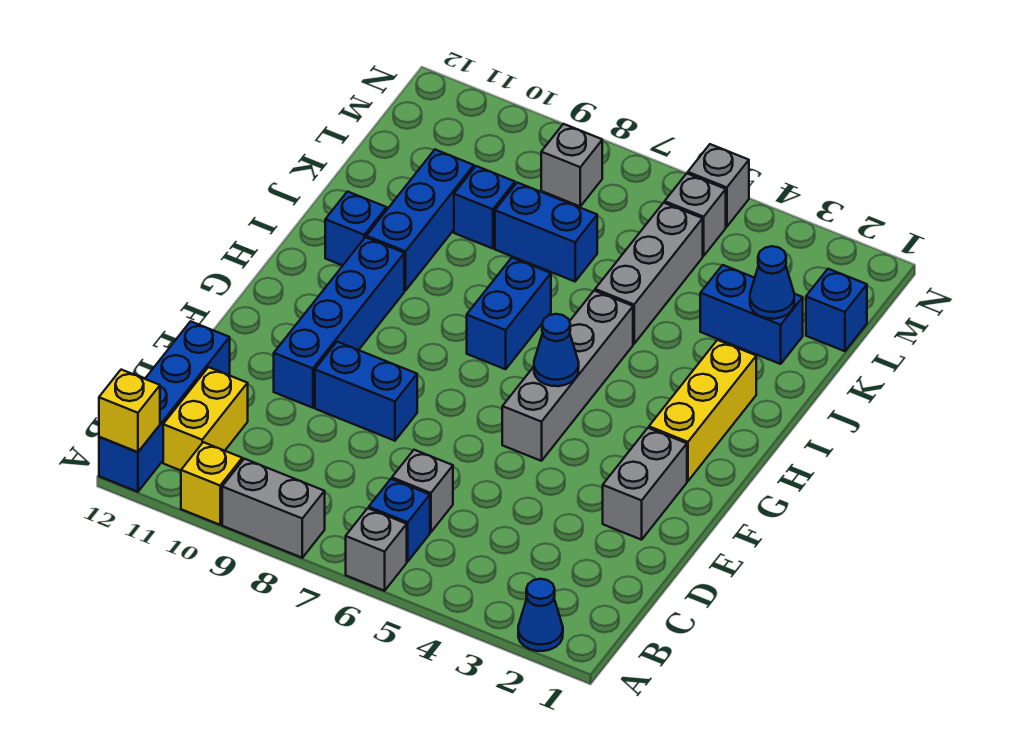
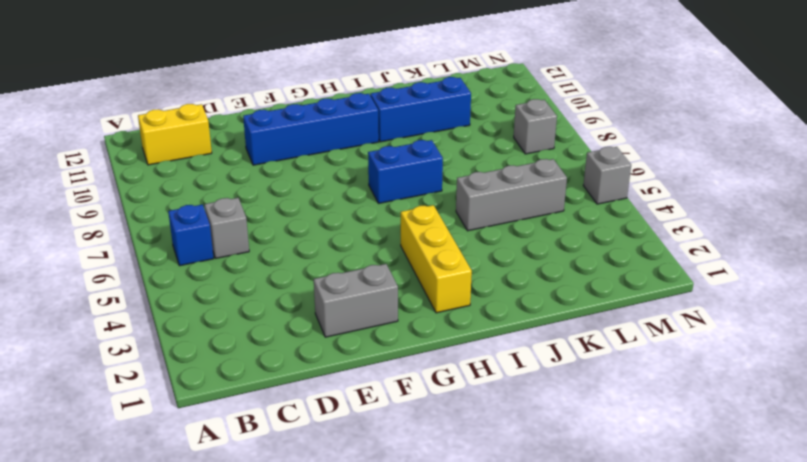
yellow 1x3 brick [400,205,472,313] -> yellow 1x3 brick turned to [649,340,756,481]
none -> blue 1x1 cone [518,579,563,651]
none -> grey 1x1 brick [346,508,407,591]
none -> grey 1x2 brick [222,459,325,558]

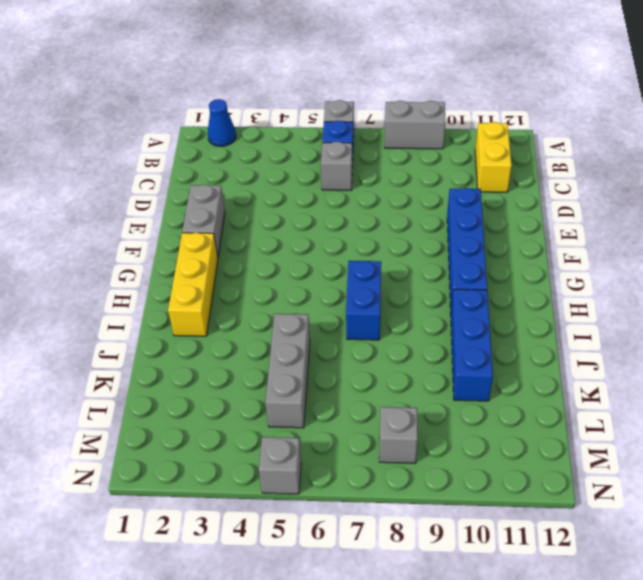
none -> yellow 1x1 brick [181,442,242,525]
none -> blue 1x4 brick [99,321,230,492]
none -> blue 1x2 brick [315,342,417,441]

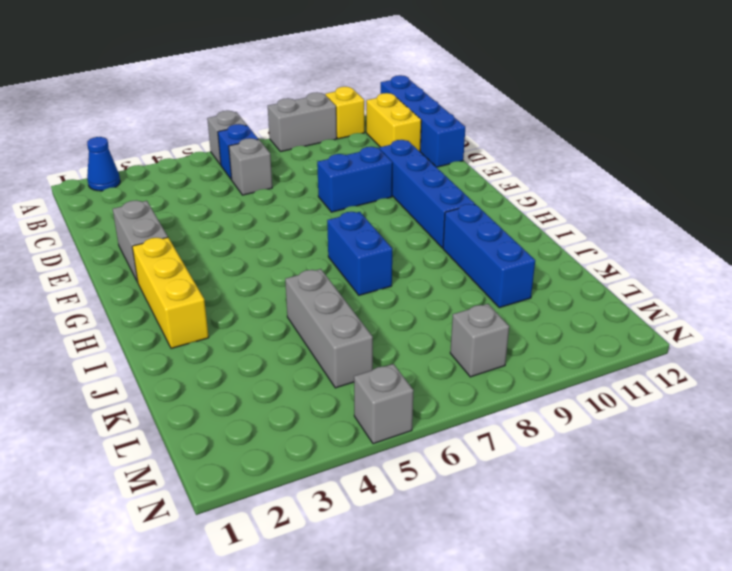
none -> grey 1x4 brick [502,291,633,461]
none -> blue 1x1 brick [325,192,387,265]
none -> blue 1x2 brick [700,265,803,364]

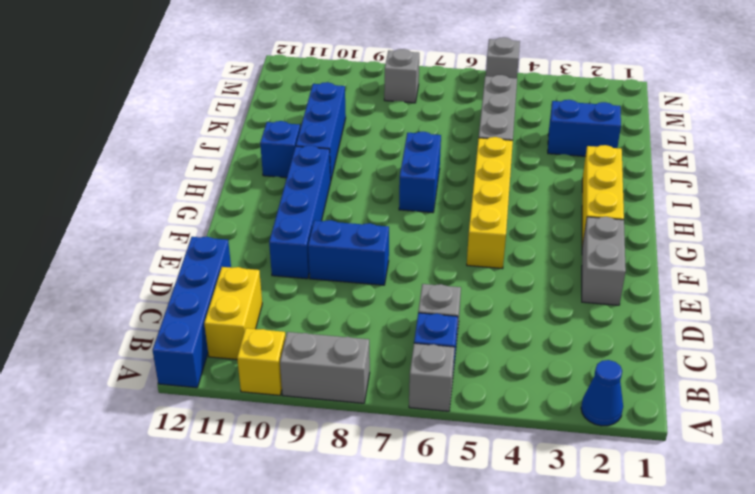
yellow 1x4 brick [467,137,513,269] -> grey 1x4 brick [502,291,633,461]
none -> blue 1x2 brick [495,183,597,281]
none -> blue 1x1 brick [454,166,515,249]
none -> blue 1x1 brick [806,269,867,351]

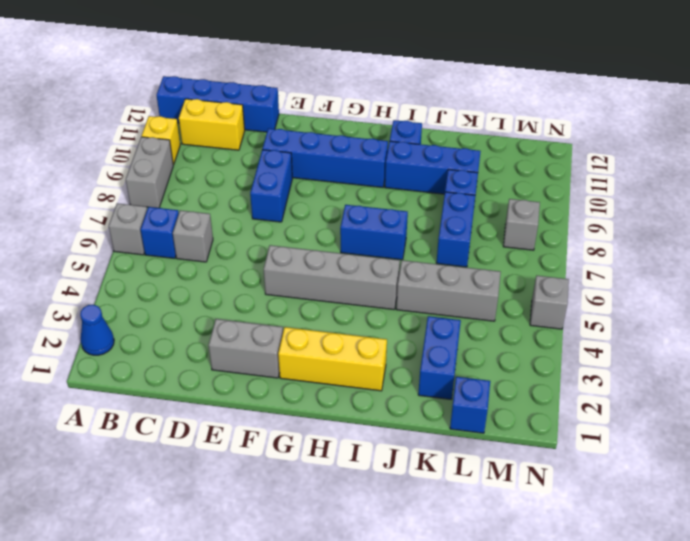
none -> grey 1x1 brick [665,173,726,256]
none -> yellow 1x1 brick [99,370,160,452]
none -> blue 1x1 cone [534,314,579,386]

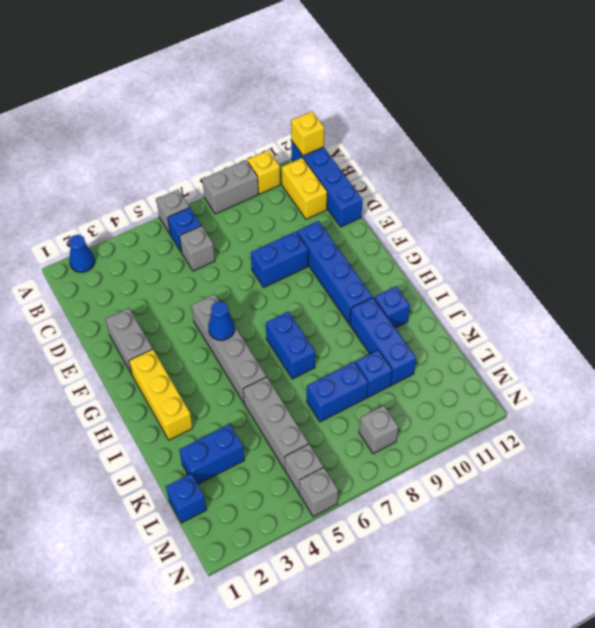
none -> blue 1x1 cone [750,246,794,319]

